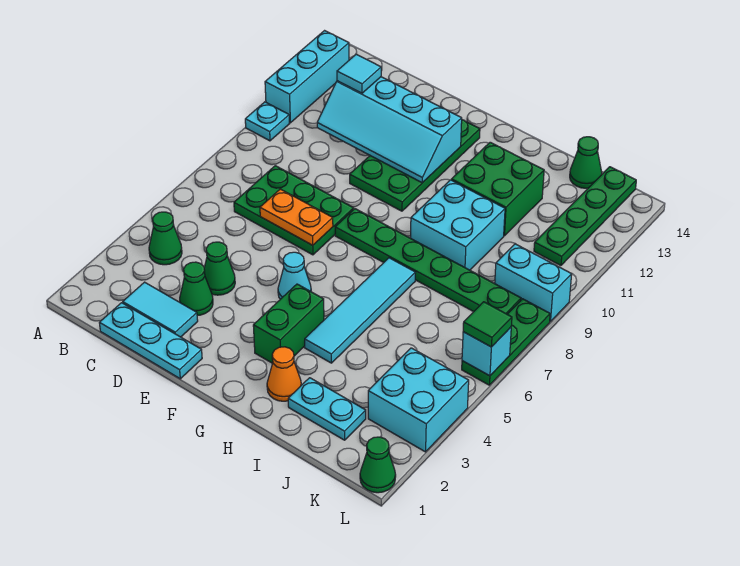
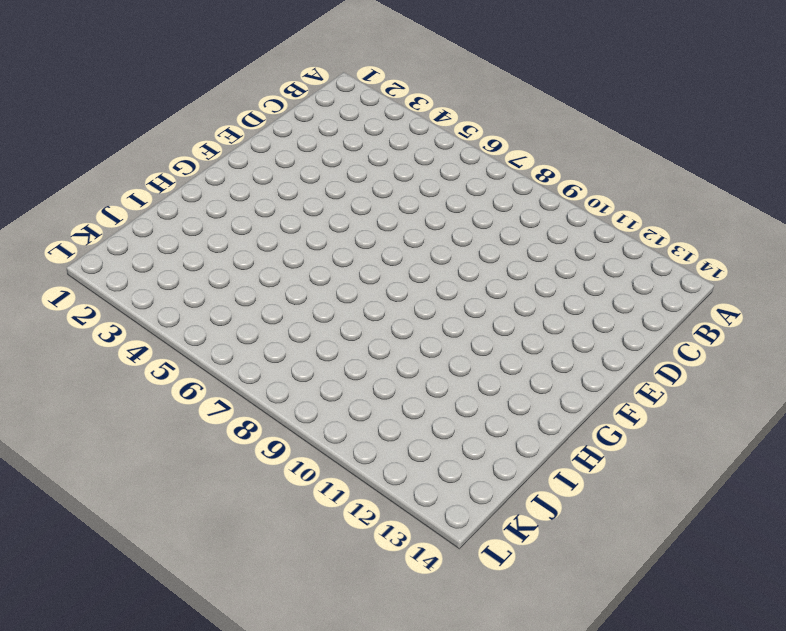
none -> cyan 1x1 plate [245,102,289,141]
none -> cyan 1x3 brick [265,31,349,123]
none -> green 1x1 cone [149,212,182,265]

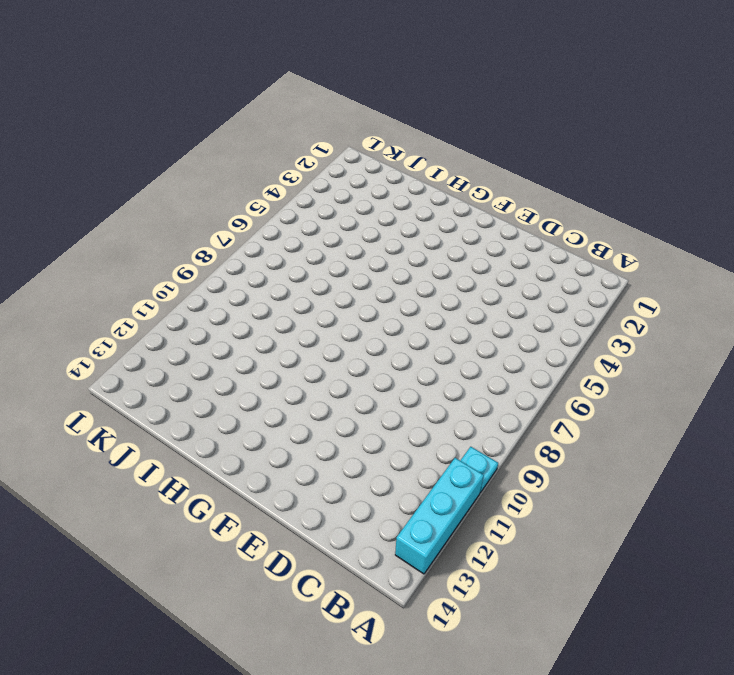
none -> green 1x1 cone [149,212,182,265]
none -> cyan 1x3 plate [100,303,202,379]
none -> cyan 1x2 tile [123,282,198,337]

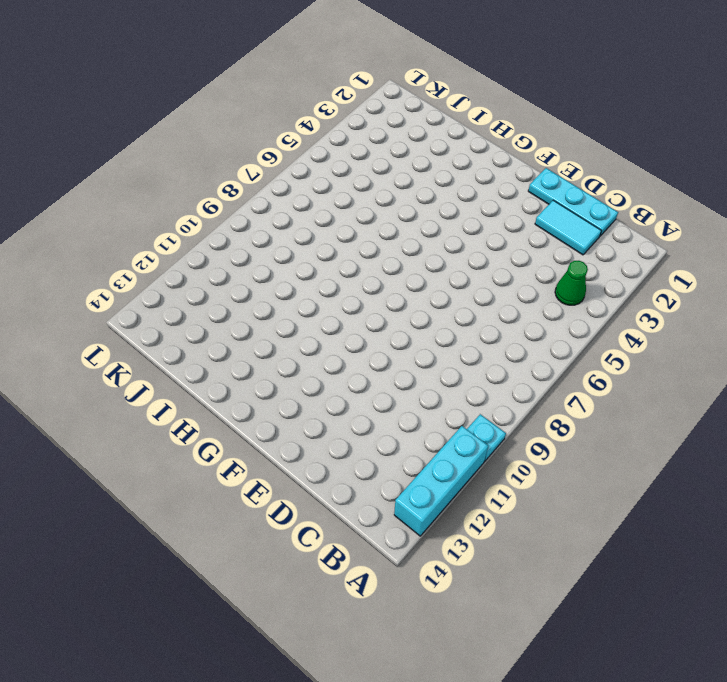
none -> green 2x3 plate [234,166,354,255]
none -> green 1x1 cone [180,262,213,316]
none -> green 1x1 cone [204,242,235,295]

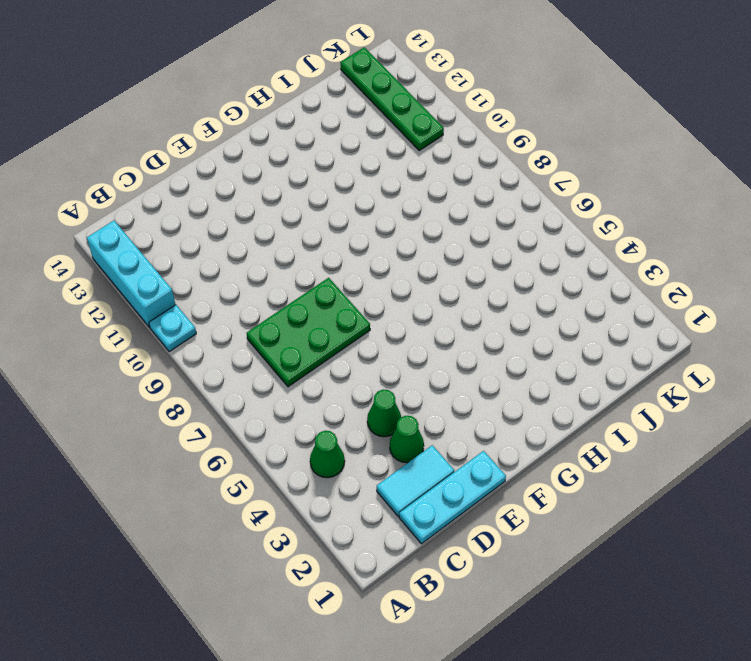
none -> green 2x4 plate [350,120,480,211]
none -> cyan 1x1 cone [278,252,311,299]
none -> green 1x6 plate [335,209,521,314]

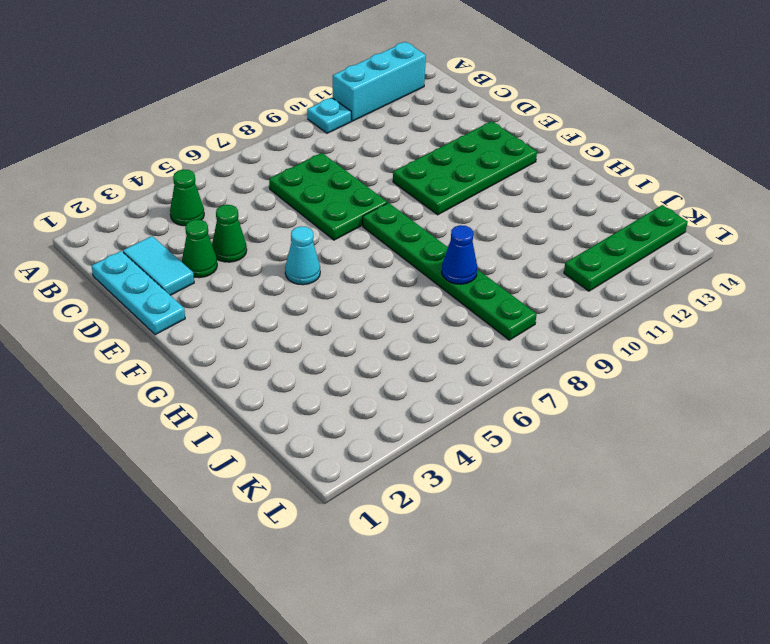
blue 1x1 cone [442,225,477,284] -> none
none -> green 1x2 brick [253,284,324,363]
none -> orange 1x1 cone [267,347,301,401]
none -> cyan 1x4 tile [305,258,416,363]

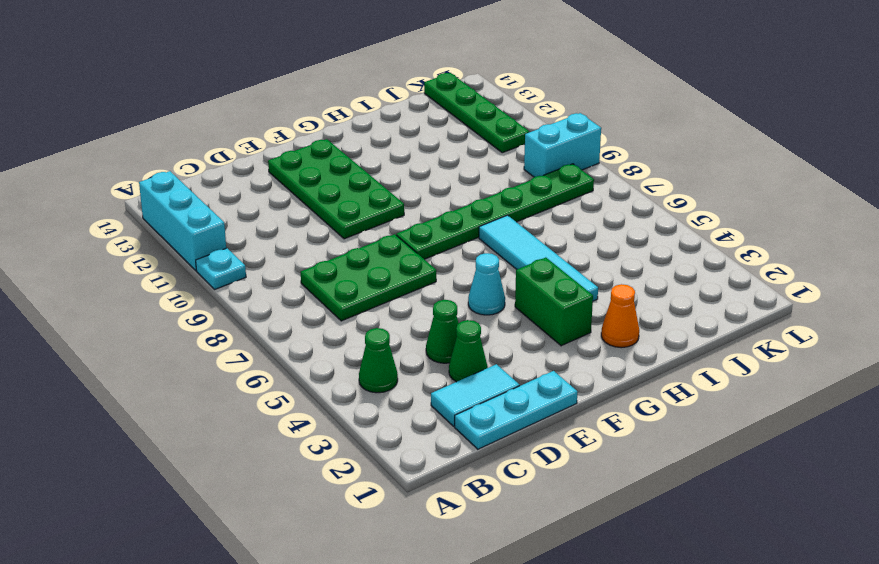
none -> cyan 2x2 brick [411,180,505,270]
none -> green 2x2 brick [451,142,544,236]
none -> cyan 1x2 plate [288,378,366,440]

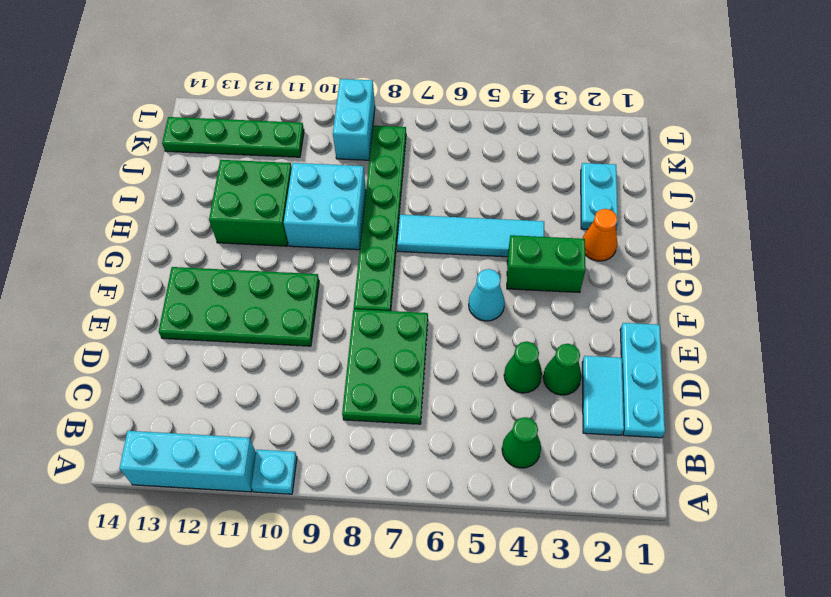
none -> green 1x1 cone [570,137,602,188]
none -> cyan 2x2 brick [368,348,469,452]
none -> green 1x1 cone [360,437,396,493]

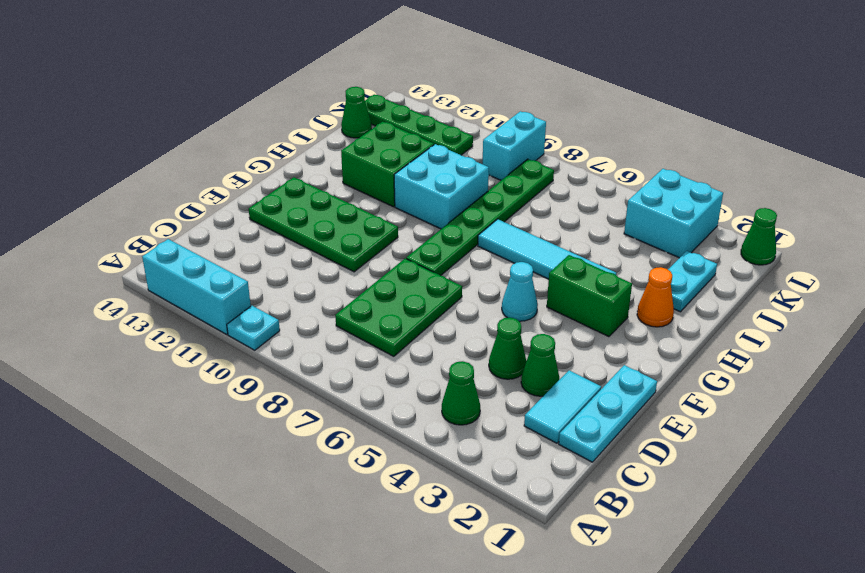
none -> green 1x3 plate [462,299,550,385]
none -> cyan 2x4 slope [317,77,462,183]
none -> orange 1x2 plate [260,189,333,245]

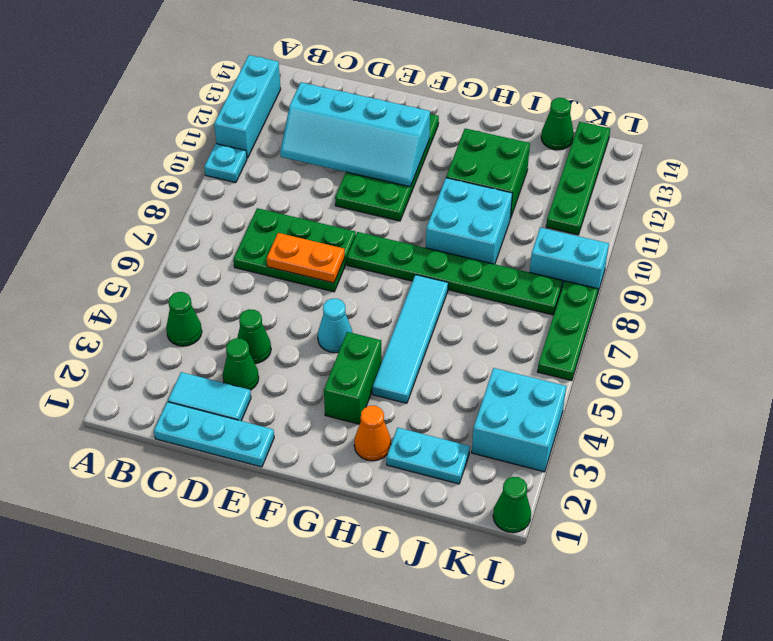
none -> cyan 1x1 brick [462,327,511,376]
none -> cyan 1x1 tile [337,54,381,93]
none -> green 1x1 tile [463,302,512,347]

